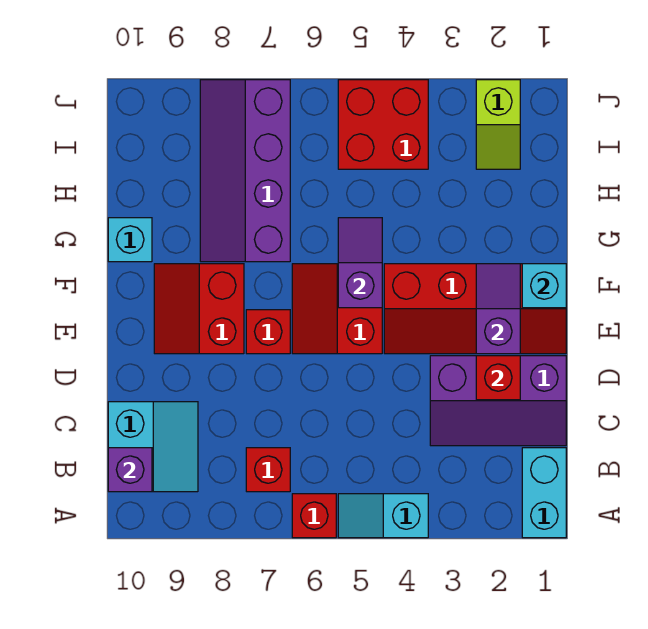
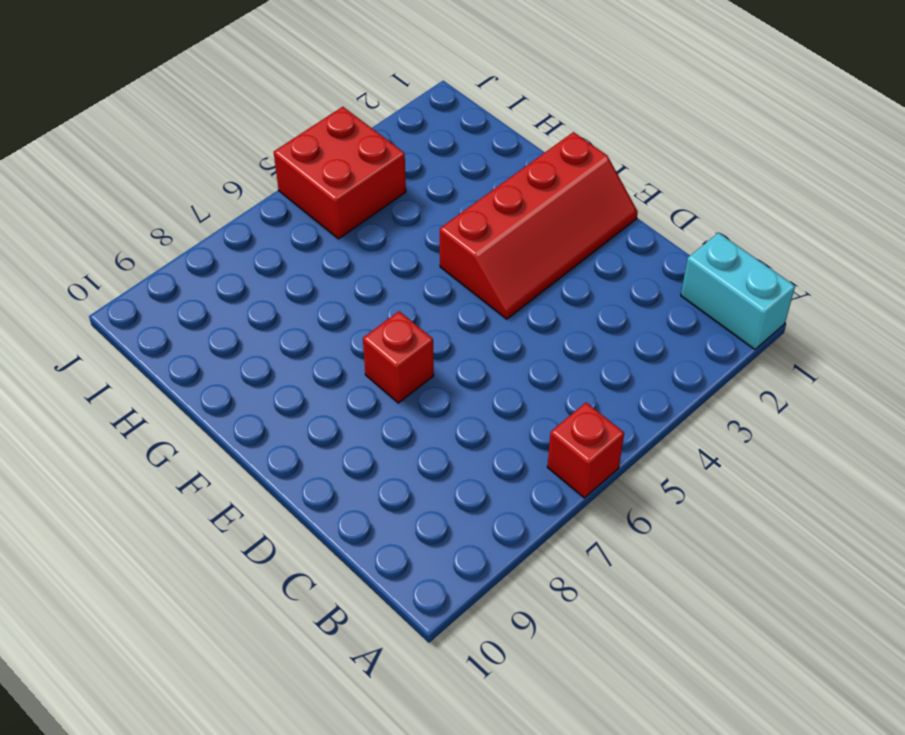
none -> cyan 1x2 slope [338,494,428,538]
none -> red 1x1 brick [246,448,290,492]
none -> cyan 2x2 slope [108,402,198,492]

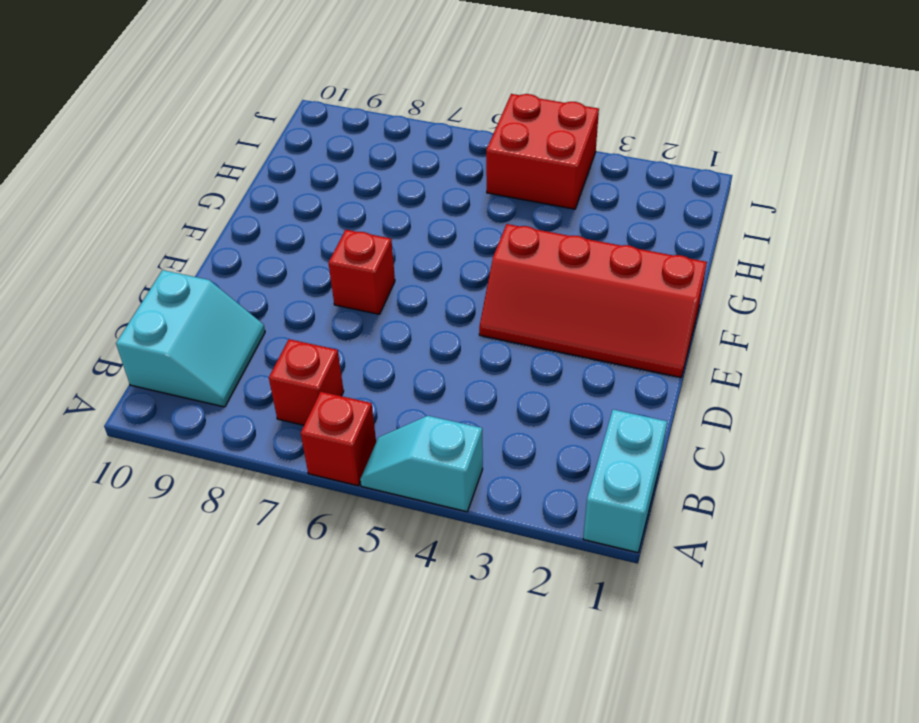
none -> purple 2x3 slope [430,356,566,446]
none -> red 2x2 slope [292,264,382,354]
none -> red 2x2 slope [154,264,244,354]

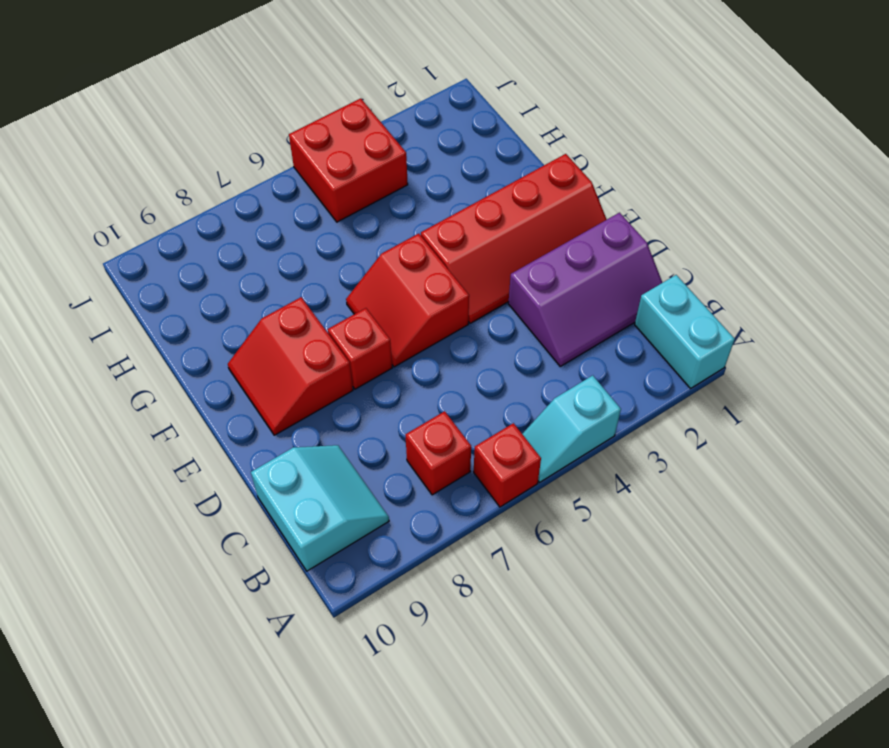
none -> purple 2x4 slope [200,80,290,262]
none -> cyan 1x1 brick [108,218,152,262]
none -> lime 1x2 slope [476,80,520,169]

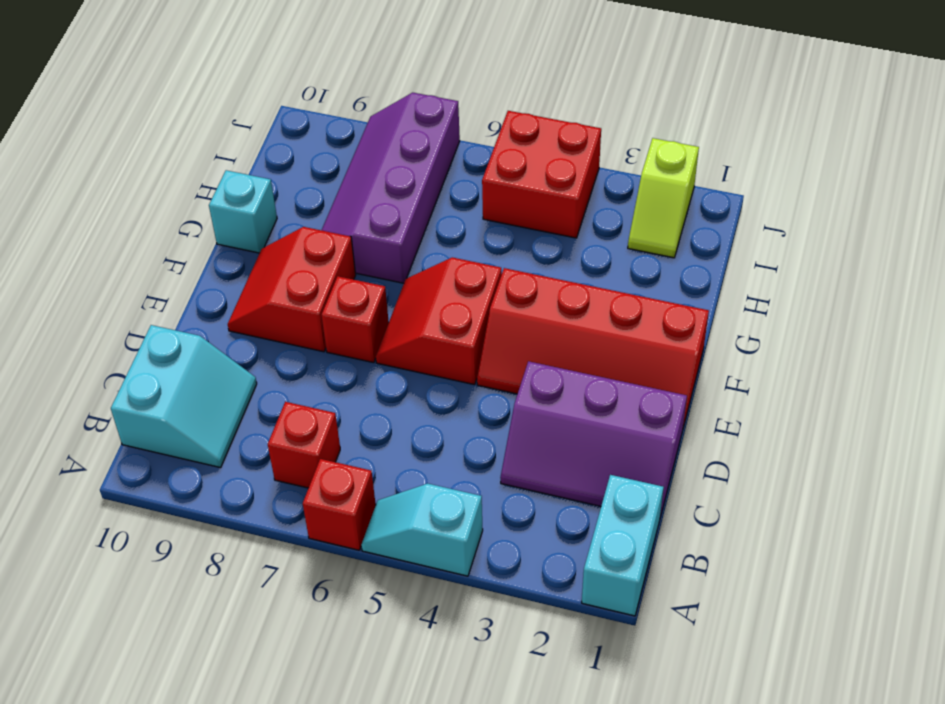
none -> purple 1x1 brick [108,448,152,492]
none -> red 1x1 brick [476,356,520,400]
none -> purple 1x2 slope [476,264,520,354]

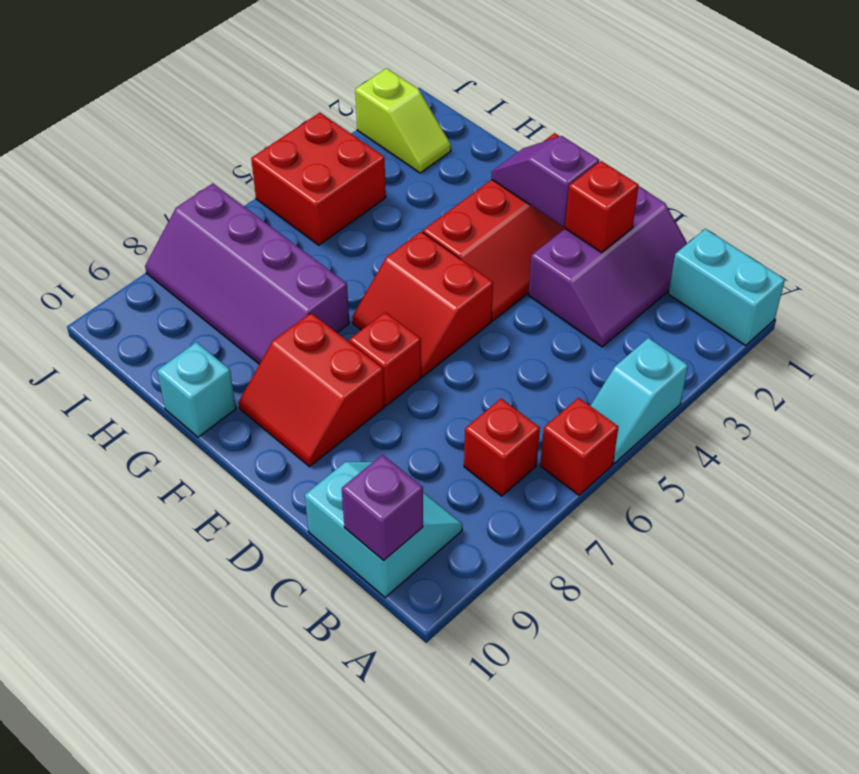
none -> cyan 1x1 brick [522,264,566,308]
none -> purple 1x2 slope [338,218,382,308]

